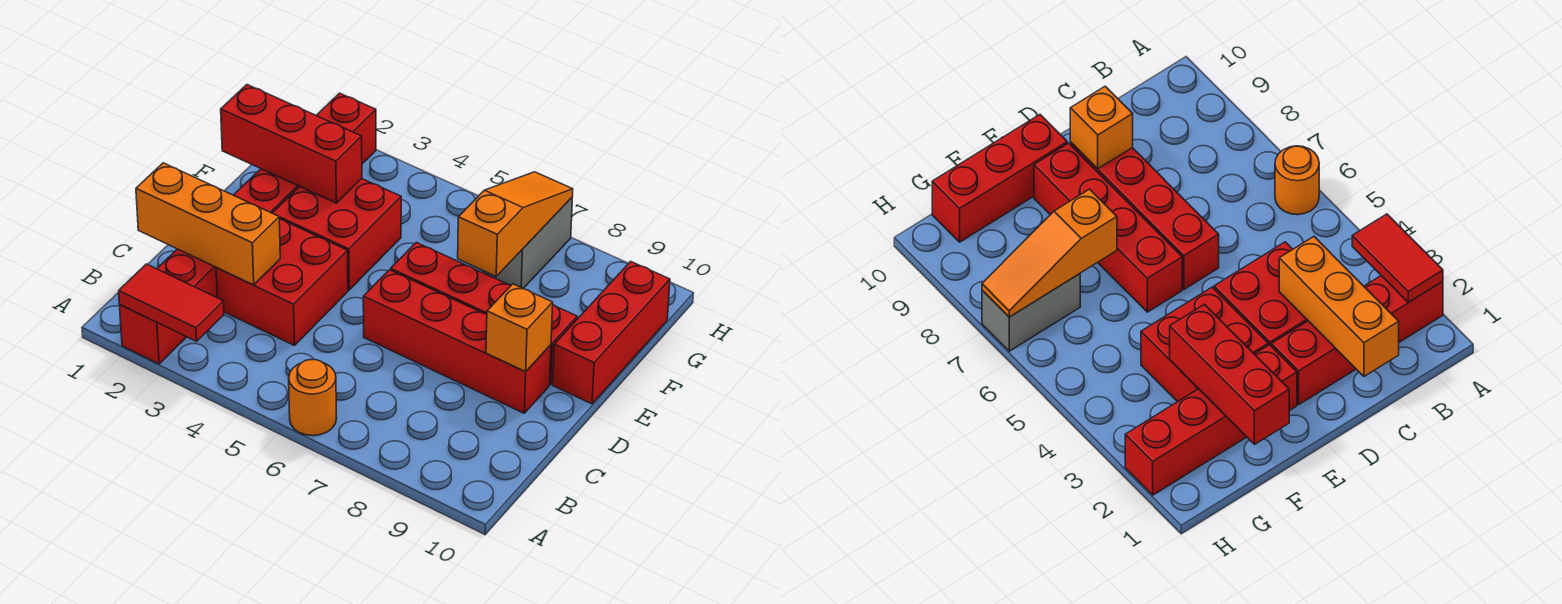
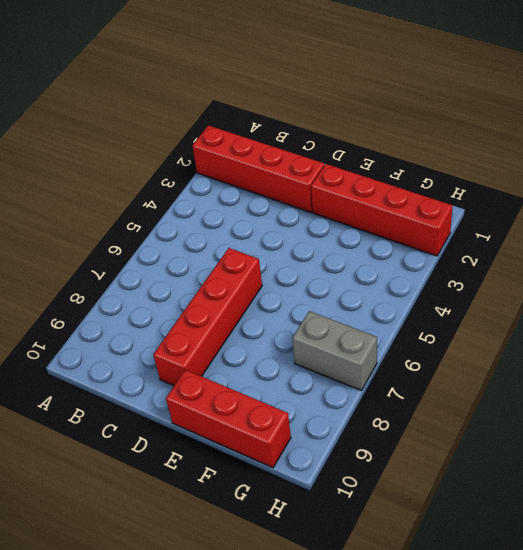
none -> orange 1x1 round brick [289,360,337,436]
none -> red 2x2 brick [216,219,348,346]
none -> red 2x2 brick [273,179,401,290]

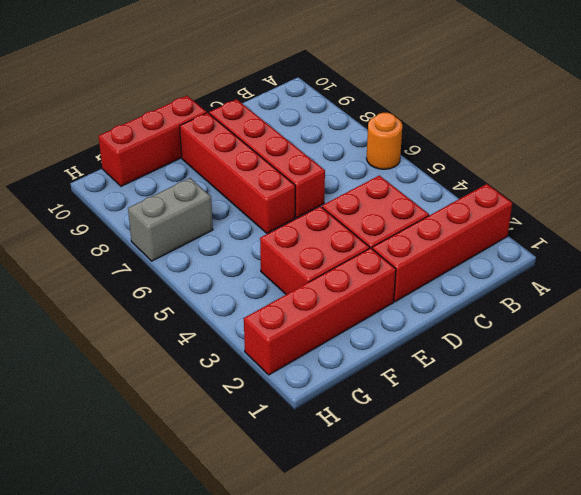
none -> red 1x2 tile [119,264,224,341]
none -> orange 1x3 brick [136,163,280,285]
none -> orange 1x1 brick [486,284,553,371]

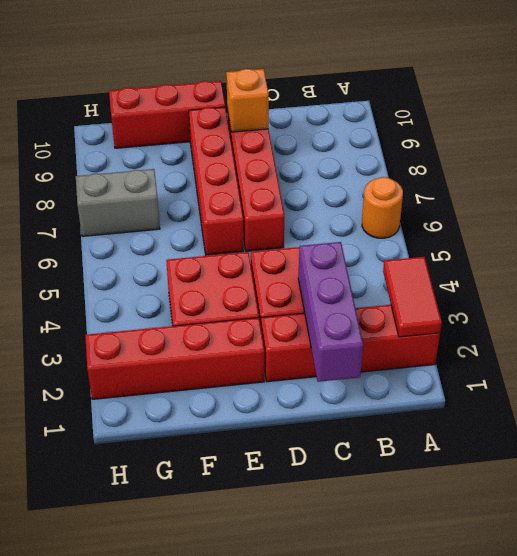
purple 1x3 brick [298,242,363,382] -> orange 1x3 brick [136,163,280,285]
none -> red 1x3 brick [221,85,362,203]
none -> orange 1x3 slope [458,172,573,276]

